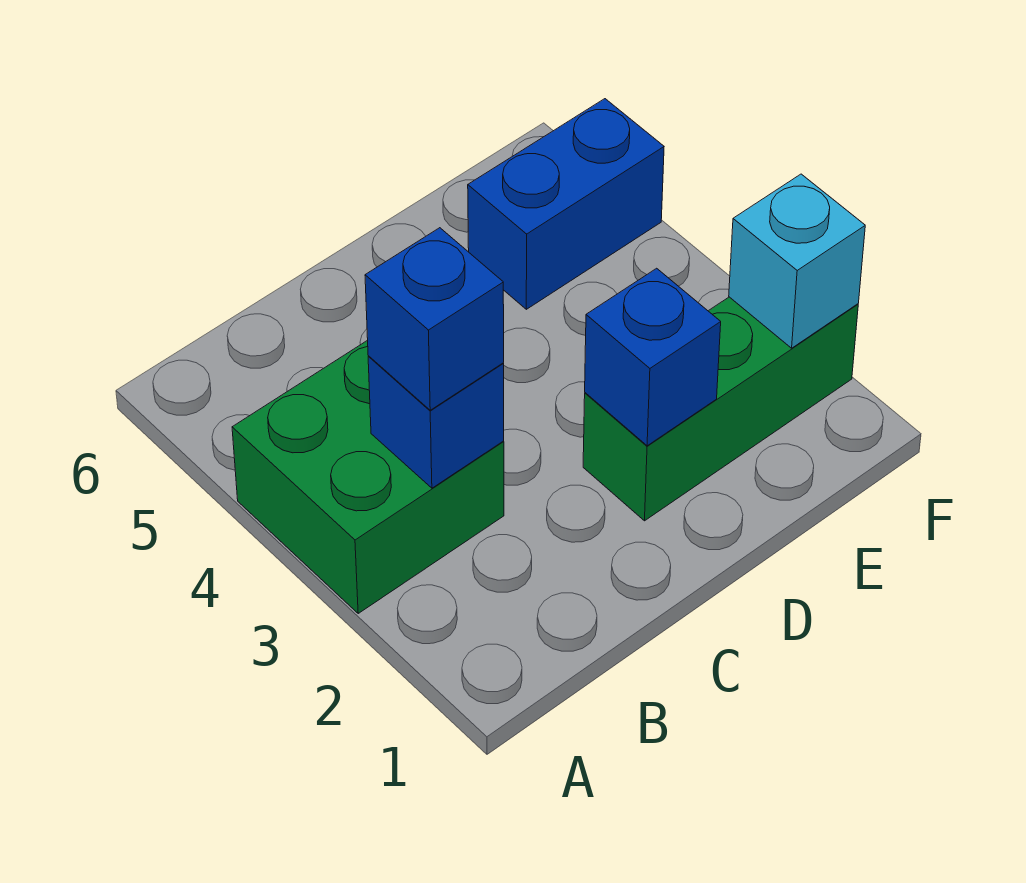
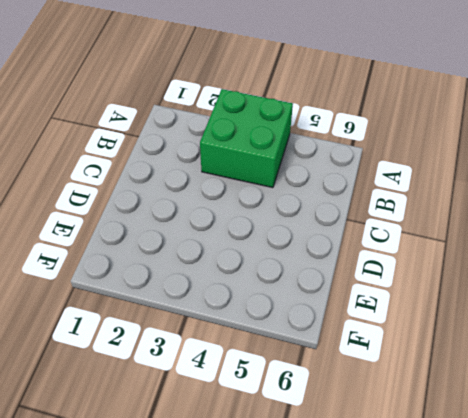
none -> green 1x3 brick [583,297,858,521]
none -> blue 1x2 brick [468,99,664,309]

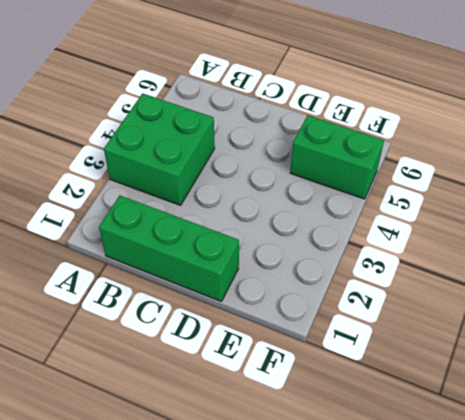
green 1x3 brick [99,196,239,301] -> green 1x3 brick moved to [583,297,858,521]
green 1x2 brick [290,115,384,199] -> blue 1x2 brick [468,99,664,309]
none -> blue 1x1 brick [368,356,504,488]
none -> blue 1x1 brick [585,268,721,446]

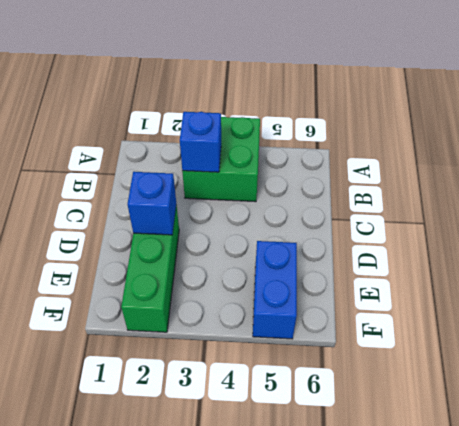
none -> cyan 1x1 brick [729,174,865,348]
none -> blue 1x1 brick [365,228,504,410]

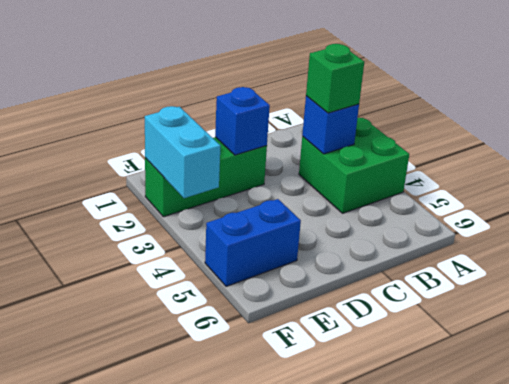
green 1x1 brick [306,44,364,113] -> blue 1x1 brick [365,228,504,410]
cyan 1x2 brick [145,106,220,198] -> cyan 1x1 brick [729,174,865,348]

